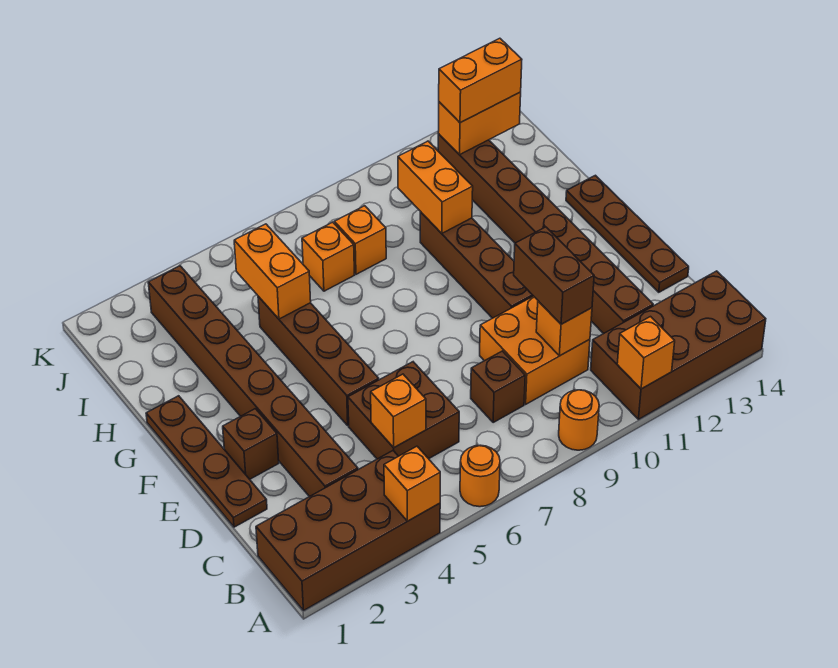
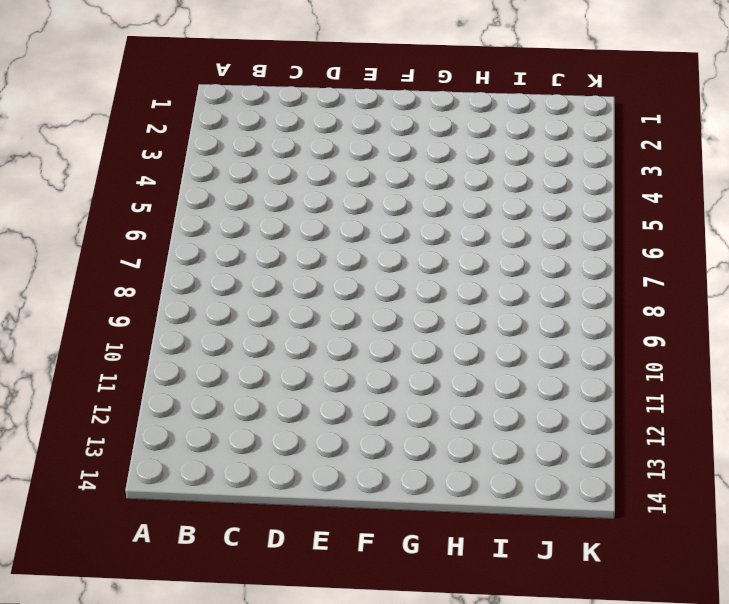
none -> brown 2x4 brick [256,451,440,611]
none -> orange 1x1 round brick [460,445,500,507]
none -> orange 1x1 round brick [559,390,599,450]

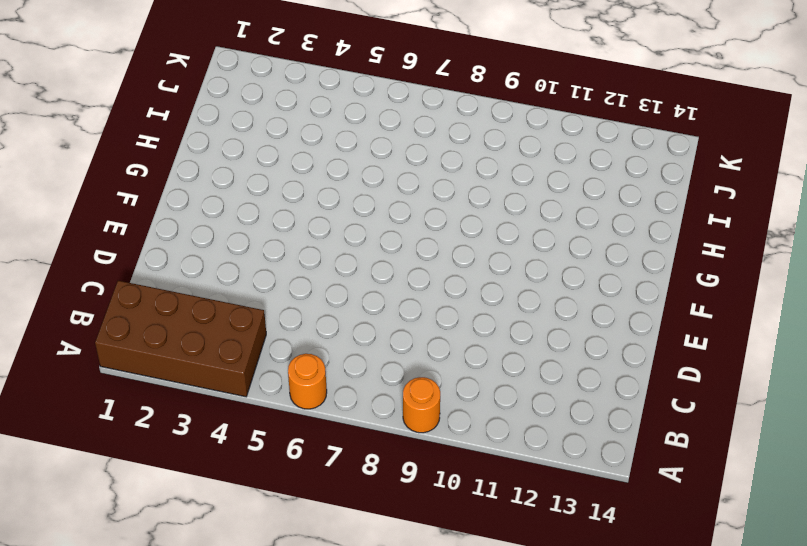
none -> brown 2x4 brick [591,271,766,419]
none -> brown 1x8 brick [148,266,358,497]
none -> brown 2x2 brick [348,362,459,459]

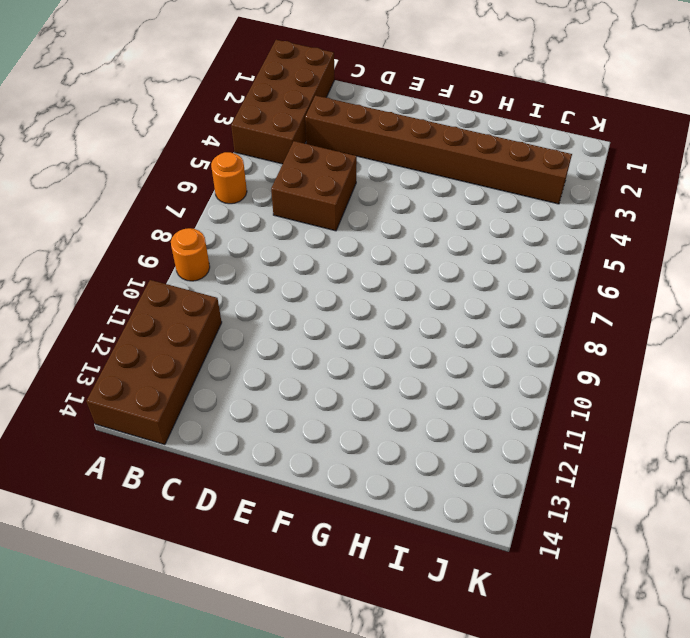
none -> brown 1x1 brick [471,351,525,422]
none -> orange 2x2 brick [480,296,590,404]
none -> brown 1x8 brick [438,134,653,334]

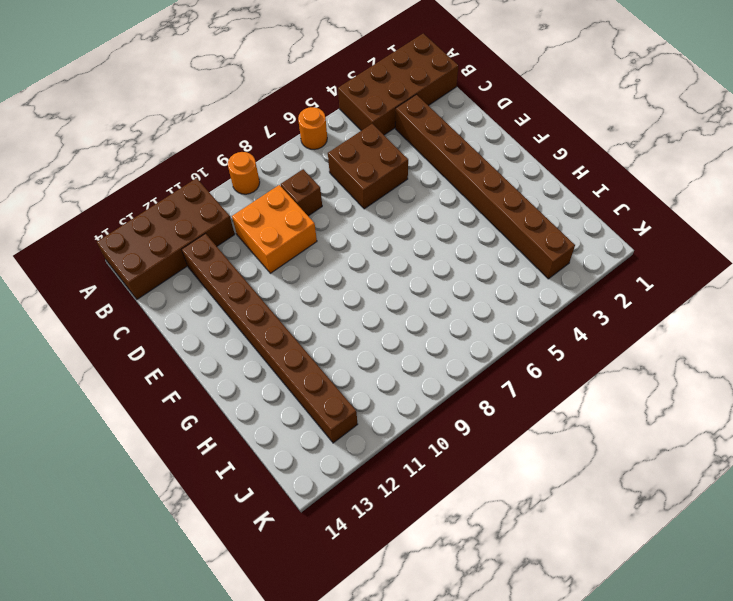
none -> brown 1x4 plate [146,396,267,527]
none -> brown 1x4 plate [566,175,689,292]
none -> brown 1x1 brick [223,409,279,479]

